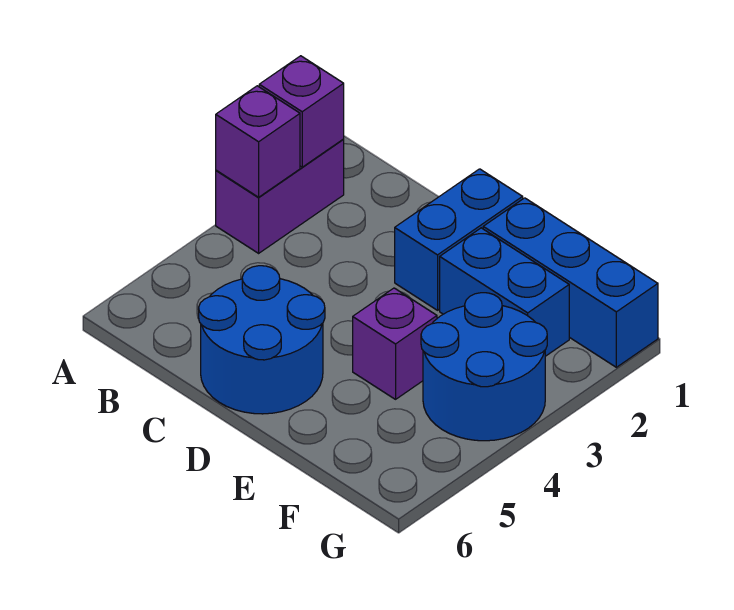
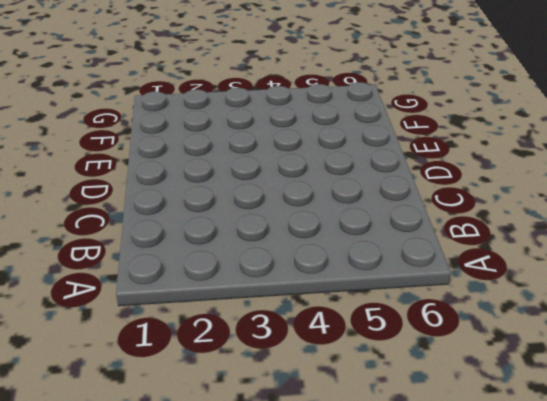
none -> purple 1x2 brick [216,140,344,253]
none -> blue 2x2 round brick [199,266,325,414]

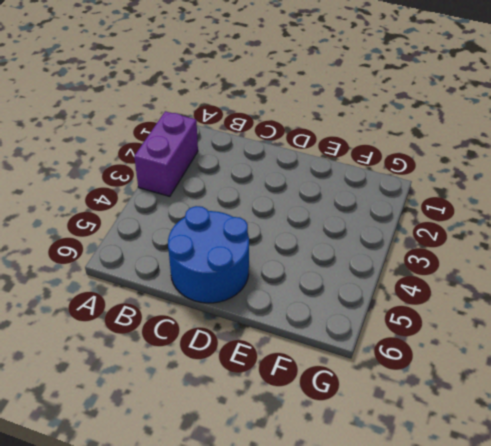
none -> blue 1x2 brick [395,169,523,310]
none -> blue 1x3 brick [483,198,658,367]

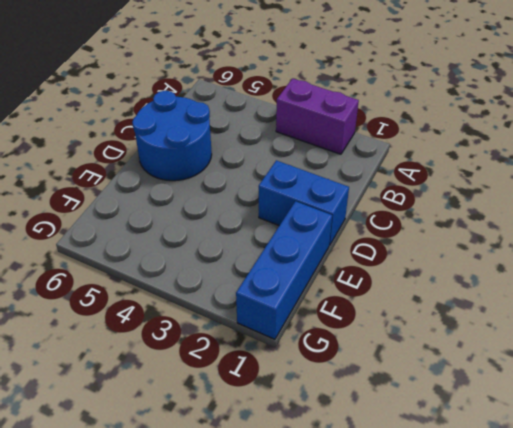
none -> blue 1x2 brick [440,228,569,356]
none -> purple 1x1 brick [353,288,437,399]

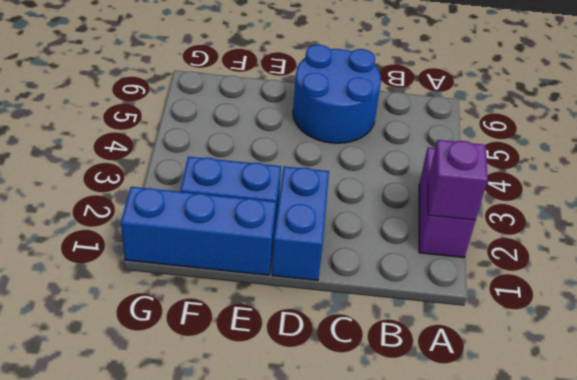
none -> purple 1x1 brick [353,288,437,399]
none -> blue 2x2 round brick [421,293,547,441]

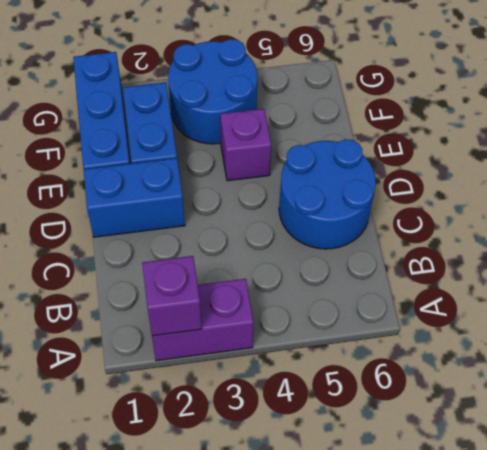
none -> purple 1x1 brick [216,86,300,197]

